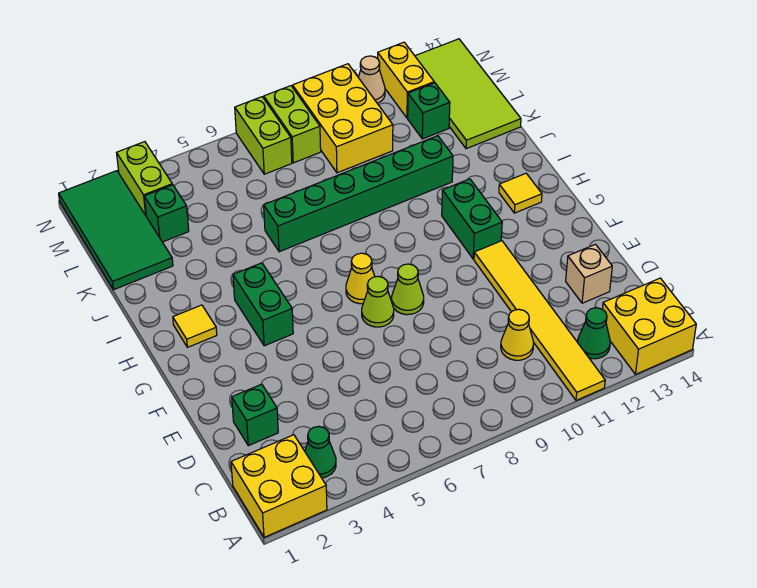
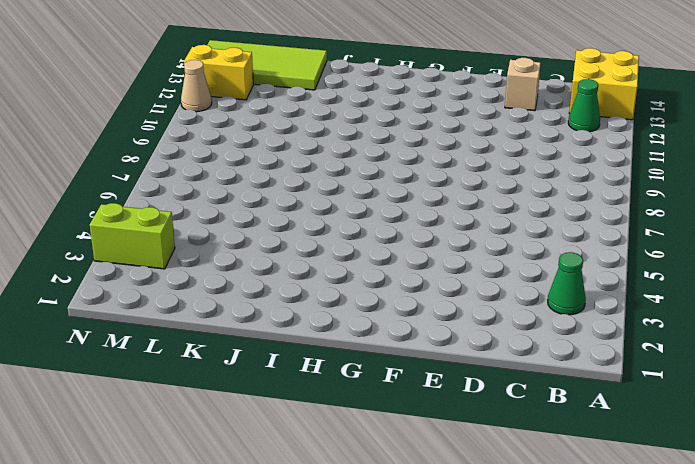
none -> yellow 2x2 brick [231,435,327,537]
none -> yellow 1x6 tile [474,241,605,400]
none -> yellow 1x1 cone [501,309,533,360]

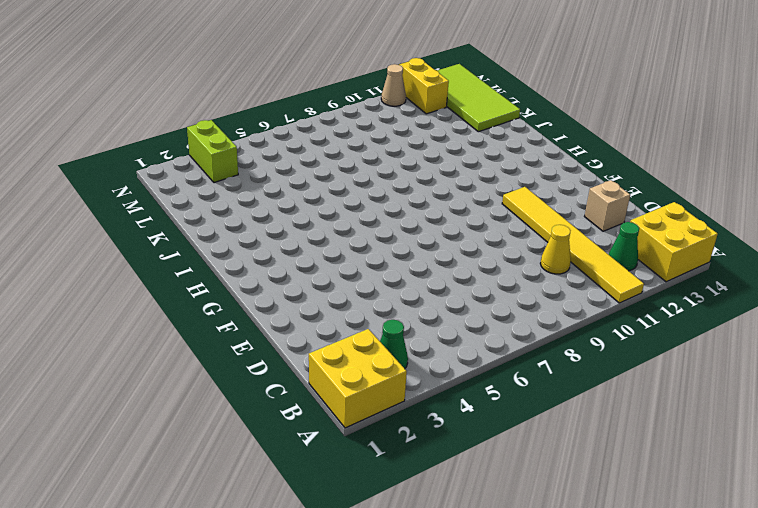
none -> green 1x1 brick [232,384,278,446]
none -> lime 1x1 cone [362,276,394,327]
none -> lime 1x1 cone [392,264,424,315]

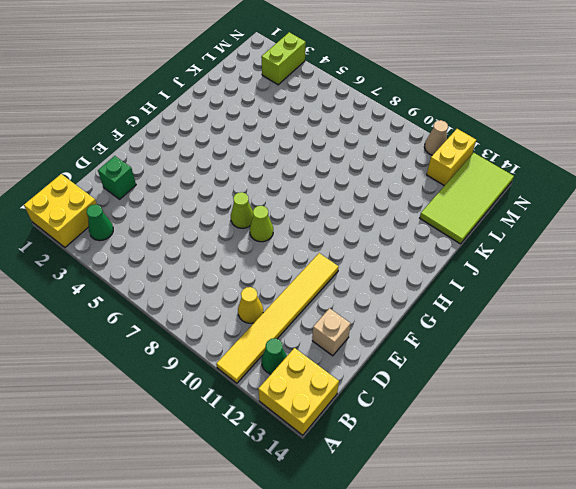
none -> green 1x2 brick [233,263,293,346]
none -> yellow 1x1 cone [346,253,375,304]
none -> green 1x2 brick [442,179,502,259]

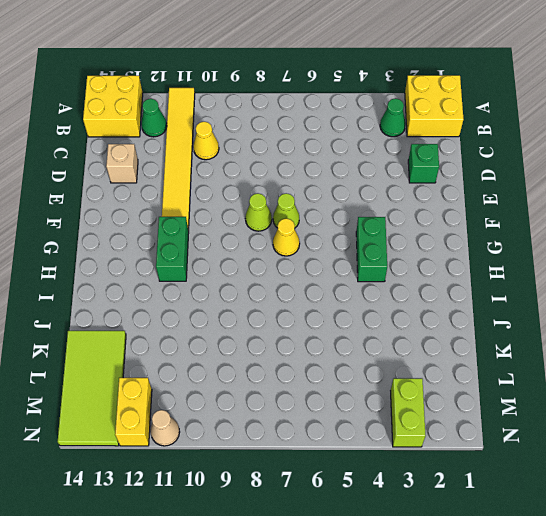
none -> yellow 1x1 tile [173,305,217,347]
none -> yellow 1x1 tile [499,173,542,213]
none -> green 1x6 brick [264,136,453,252]

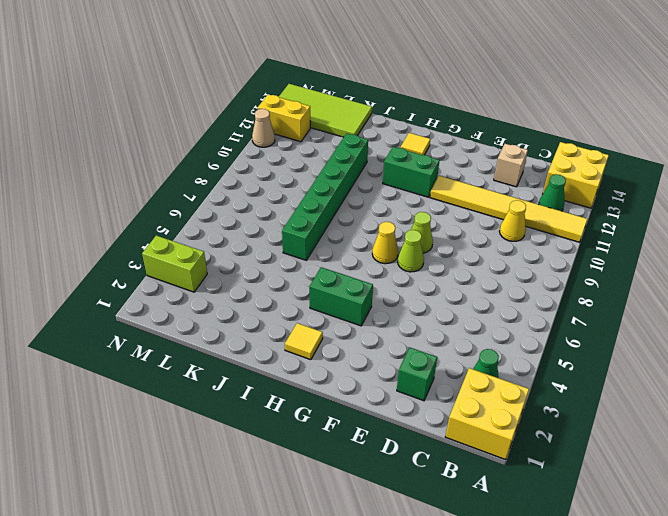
none -> green 2x4 tile [59,171,173,290]
none -> green 1x1 brick [144,185,189,242]
none -> yellow 2x3 brick [293,64,393,173]

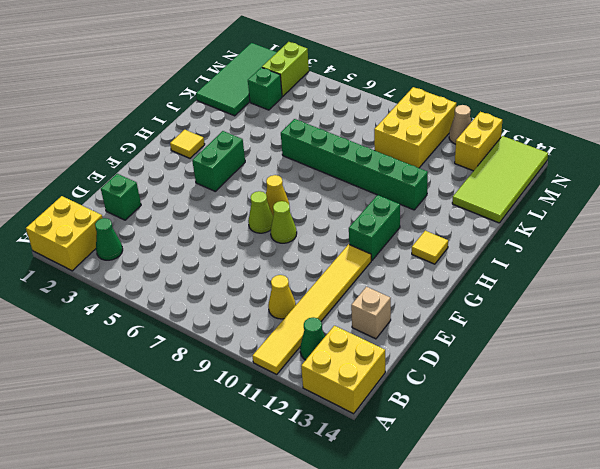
none -> green 1x1 brick [408,83,450,139]
none -> lime 1x2 brick [235,97,292,174]
none -> lime 1x2 brick [264,86,321,163]

